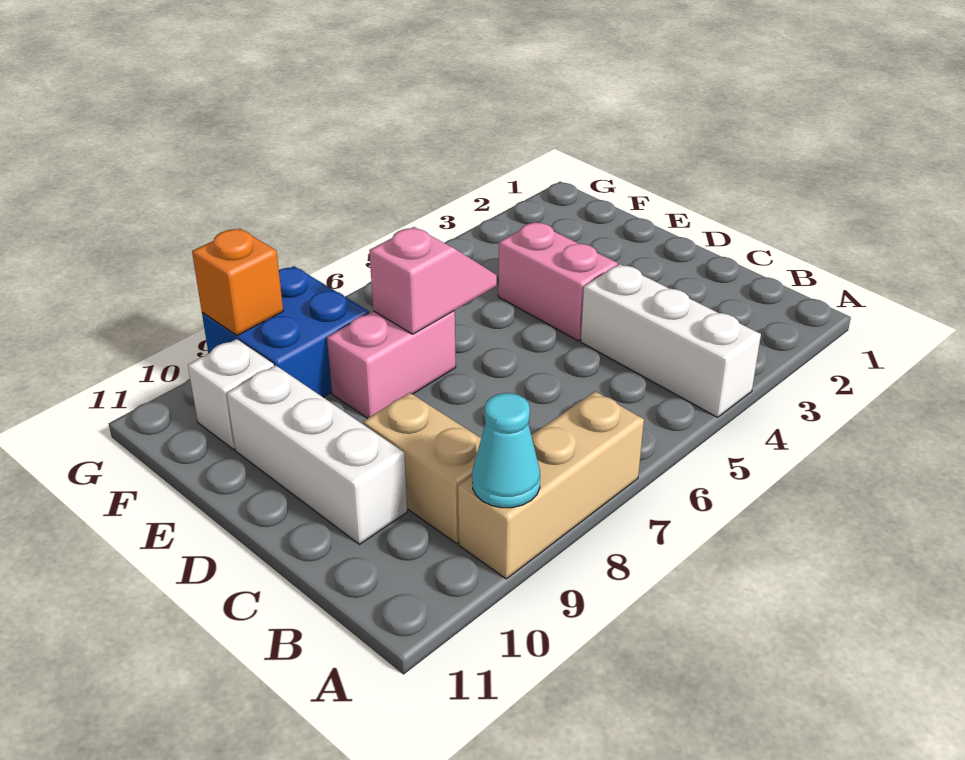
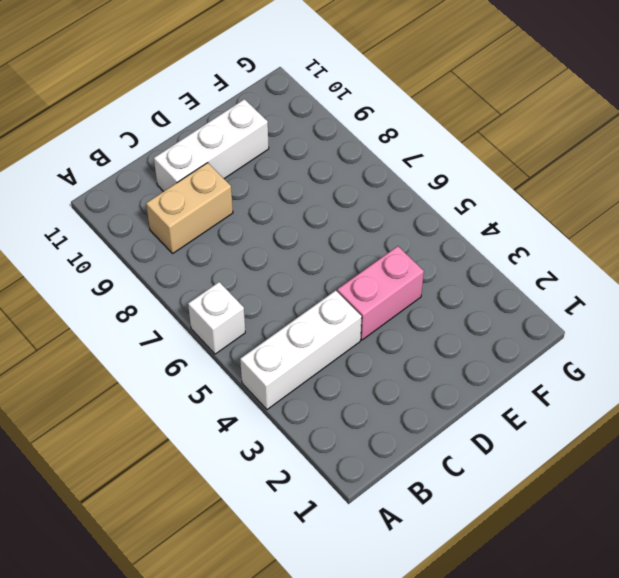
white 1x1 brick [188,282,245,354] -> white 1x1 brick moved to [188,339,274,449]
none -> tan 1x3 brick [458,391,644,579]
none -> pink 1x2 brick [327,311,456,418]

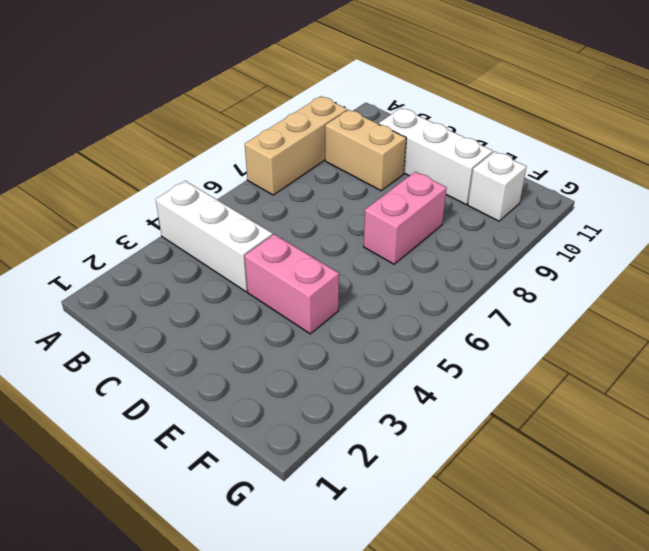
none -> blue 2x2 brick [202,266,369,397]
none -> cyan 1x1 cone [472,393,540,508]

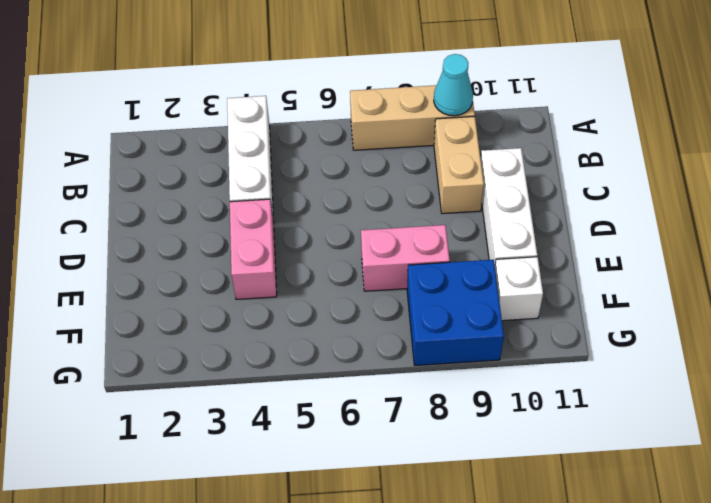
none -> pink 1x2 slope [369,227,497,334]
none -> orange 1x1 brick [192,229,283,335]

